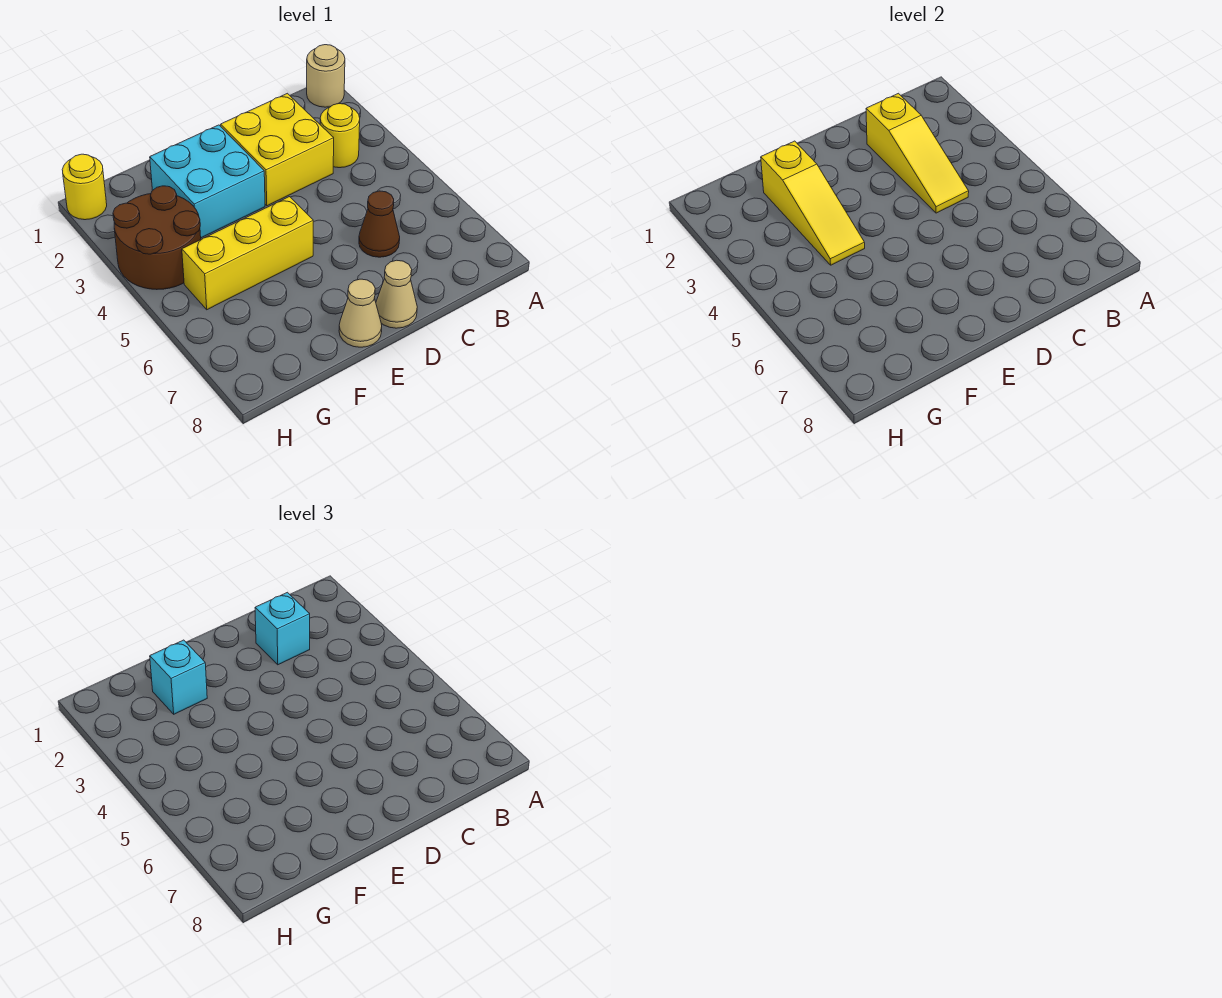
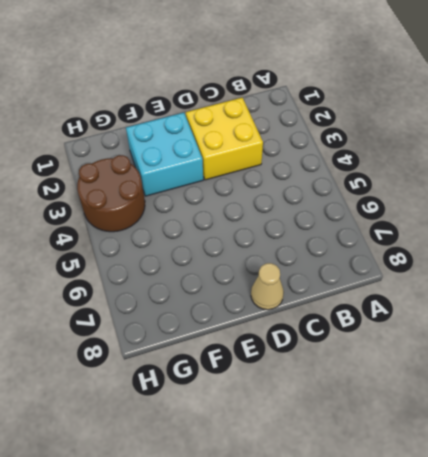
none -> tan 1x1 round brick [307,45,345,107]
none -> yellow 1x1 round brick [320,104,360,168]
none -> brown 1x1 cone [359,191,400,257]

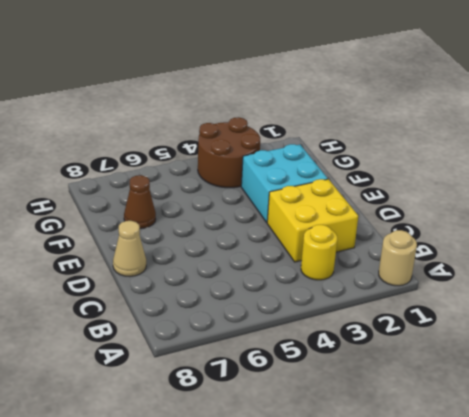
brown 1x1 cone [124,175,156,229] -> brown 1x1 cone moved to [359,191,400,257]
none -> yellow 1x3 brick [182,197,313,310]
none -> tan 1x1 cone [339,279,382,347]
none -> yellow 1x1 round brick [62,154,107,220]

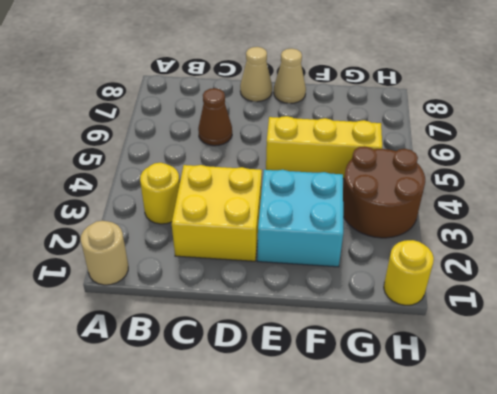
none -> yellow 1x3 slope [866,93,969,213]
none -> yellow 1x3 slope [761,141,865,265]
none -> cyan 1x1 brick [255,592,310,665]

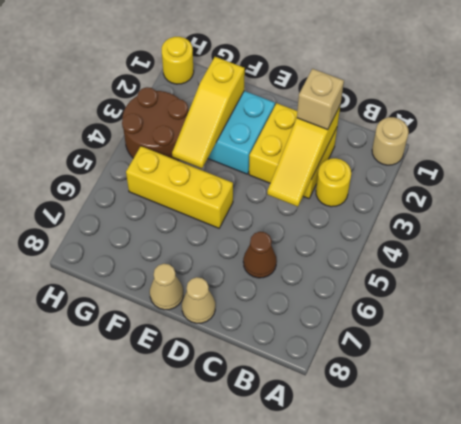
tan 1x1 brick [297,69,344,130] -> cyan 1x1 brick [255,592,310,665]
none -> cyan 1x1 brick [150,640,207,714]

